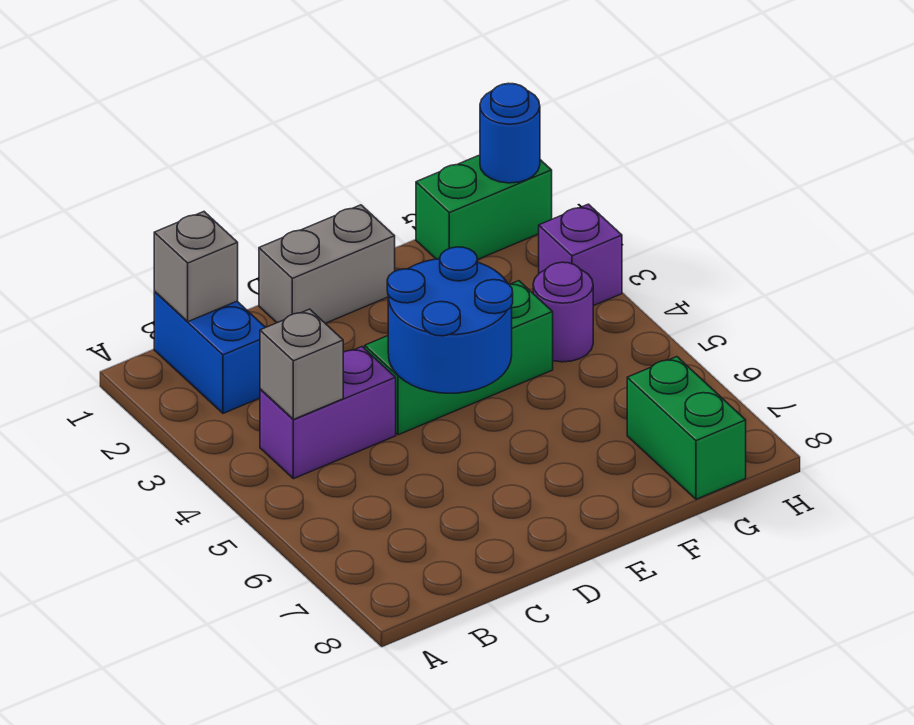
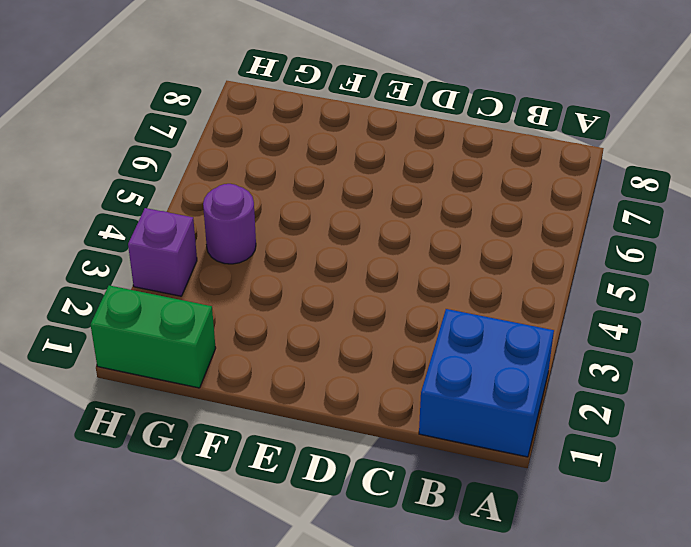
blue 2x2 brick [419,309,554,457] -> blue 1x2 brick [154,292,265,413]
none -> purple 1x2 brick [260,347,396,479]
none -> grey 1x2 brick [259,205,395,323]
none -> green 1x3 brick [365,281,553,435]

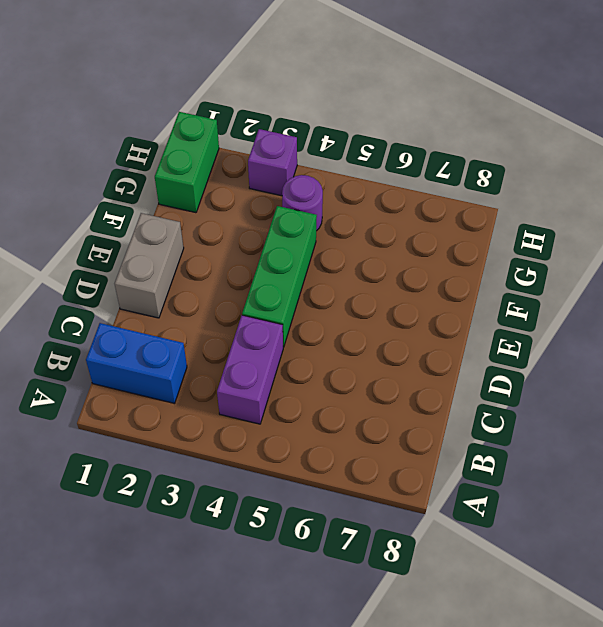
none -> green 1x2 brick [627,357,746,499]
none -> grey 1x1 brick [154,212,238,322]
none -> grey 1x1 brick [260,309,343,419]

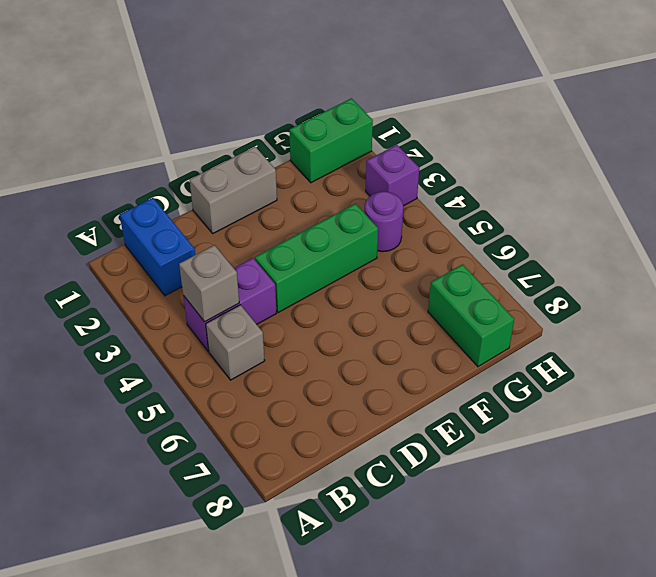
grey 1x1 brick [206,305,265,380] -> grey 1x1 brick moved to [154,212,238,322]
none -> blue 2x2 round brick [387,247,513,393]
none -> blue 1x1 round brick [480,83,540,183]

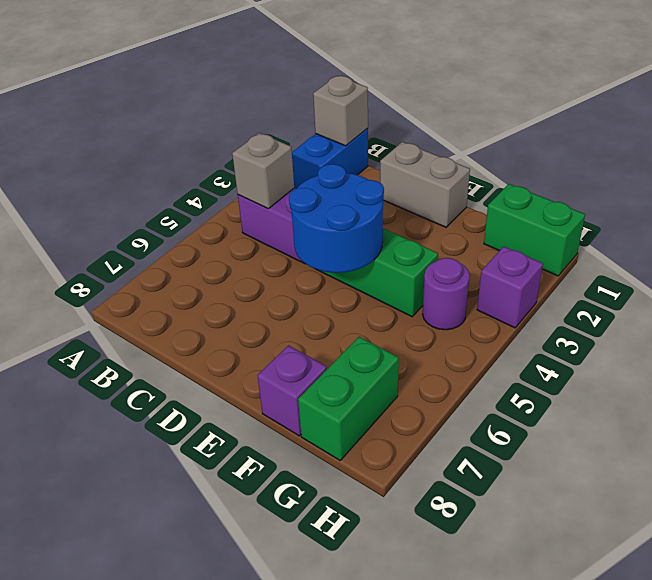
purple 1x1 brick [257,346,327,436] -> none
none -> blue 1x1 round brick [480,83,540,183]

